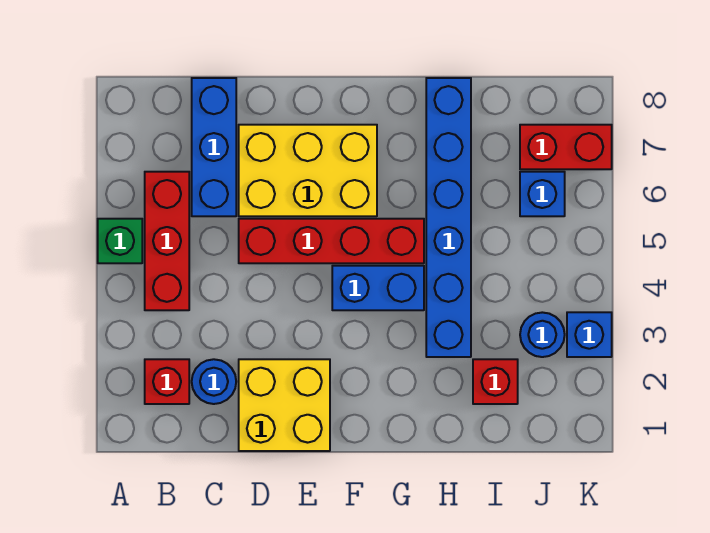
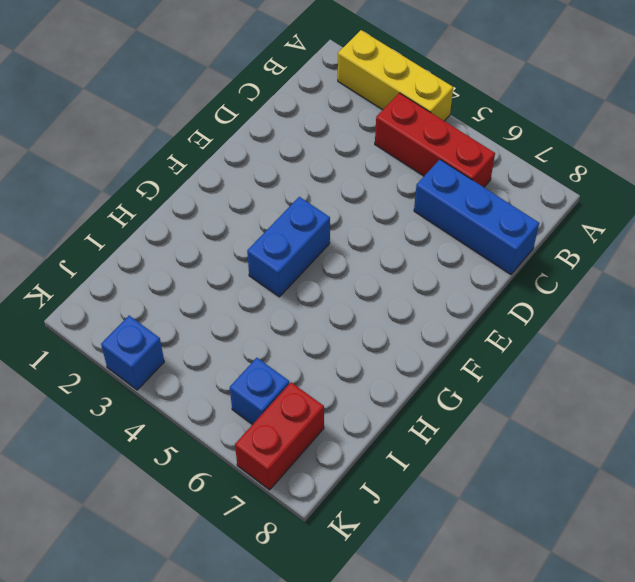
yellow 1x3 brick [338,30,453,121] -> none
none -> green 1x1 brick [98,219,142,263]
none -> red 1x1 brick [145,359,189,404]
none -> blue 1x1 round brick [192,359,236,404]

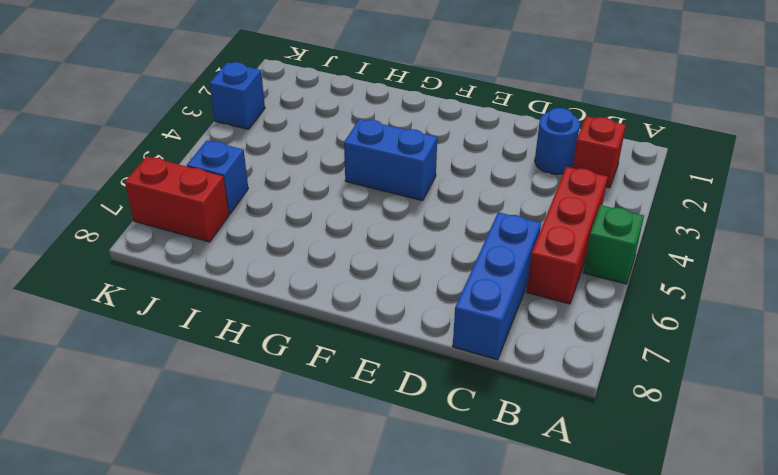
none -> yellow 2x2 brick [239,359,330,451]
none -> red 1x4 brick [239,219,424,263]
none -> yellow 2x3 brick [239,125,377,216]

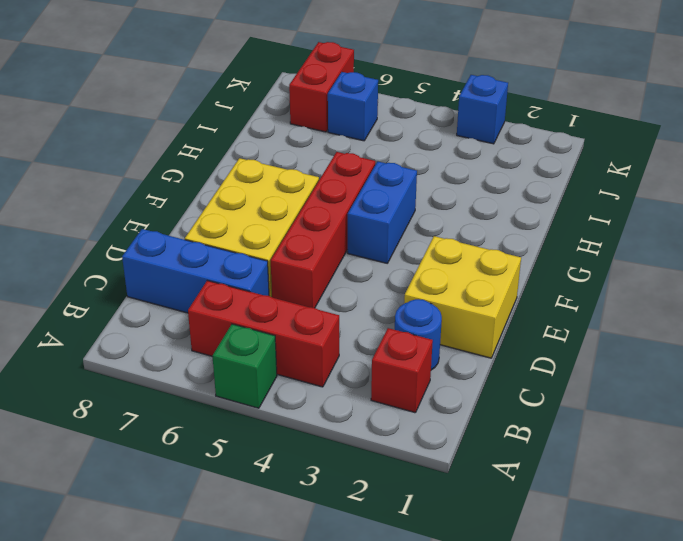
none -> blue 1x6 brick [426,78,471,357]
none -> red 1x1 brick [473,359,518,404]
none -> blue 1x1 round brick [520,312,565,357]

